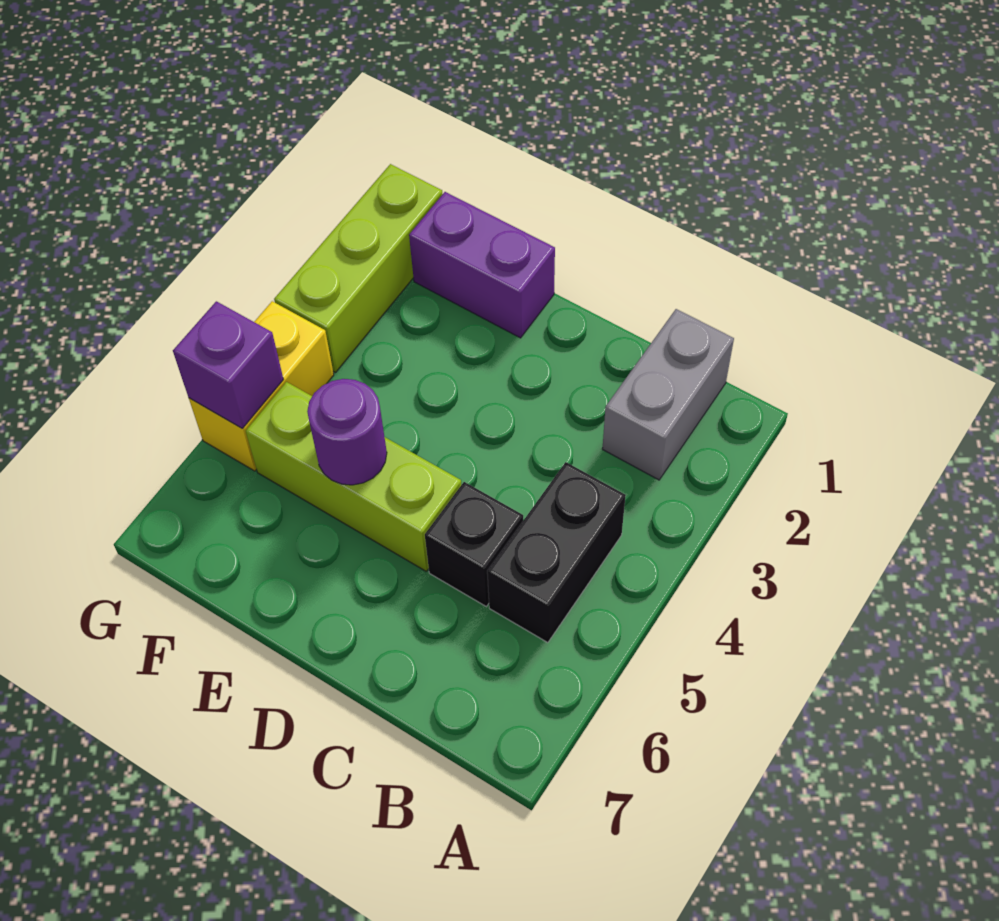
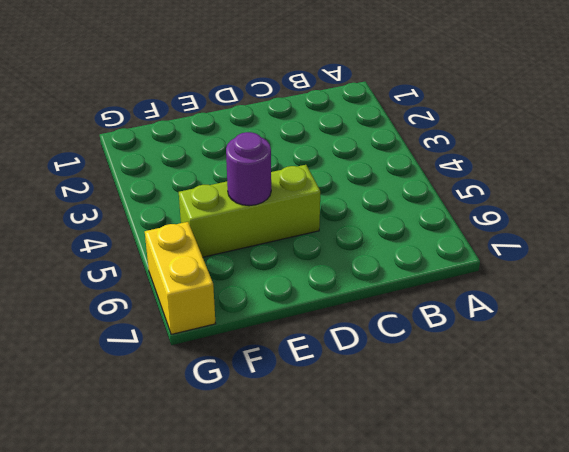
yellow 1x2 brick [145,222,216,334] -> yellow 1x2 brick moved to [189,301,334,471]
none -> grey 1x2 brick [602,309,734,480]
none -> black 1x2 brick [487,462,626,643]

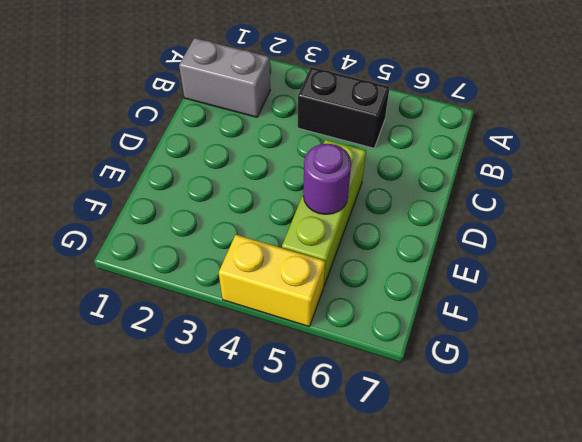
none -> black 1x1 brick [425,482,523,606]
none -> purple 1x2 brick [409,192,555,338]

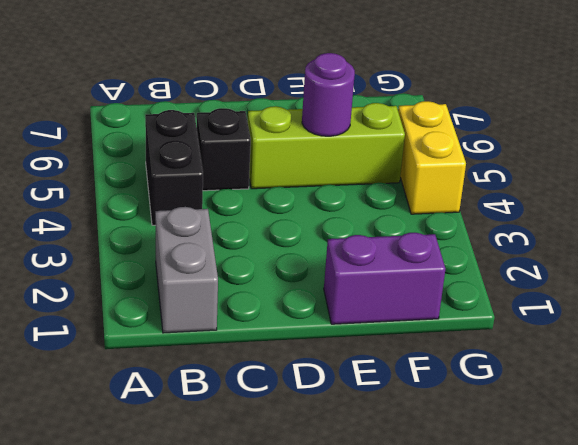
none -> lime 1x3 brick [274,164,443,373]
none -> purple 1x1 brick [173,301,283,428]

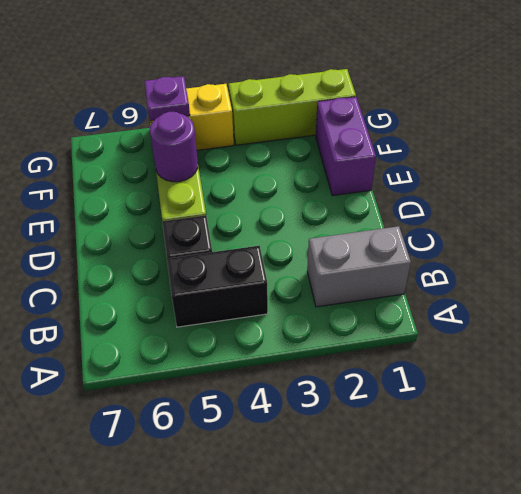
purple 1x1 plate [144,76,190,121] -> purple 1x1 brick [173,301,283,428]

